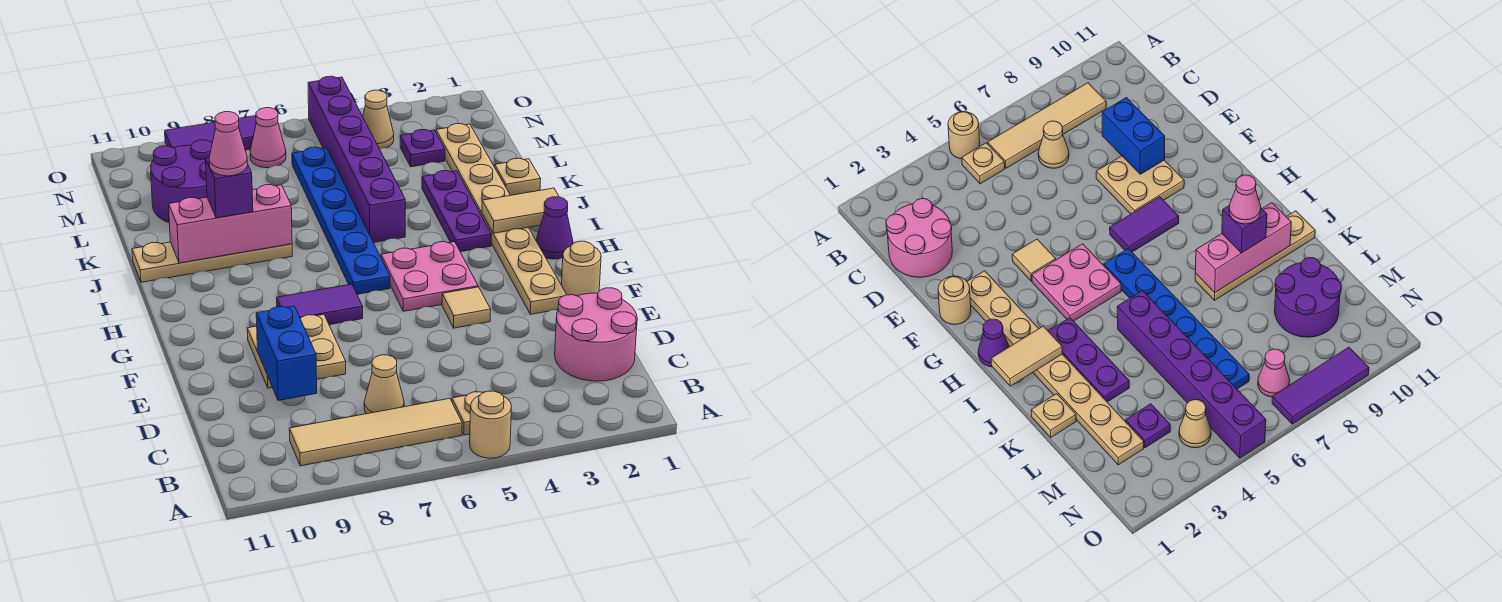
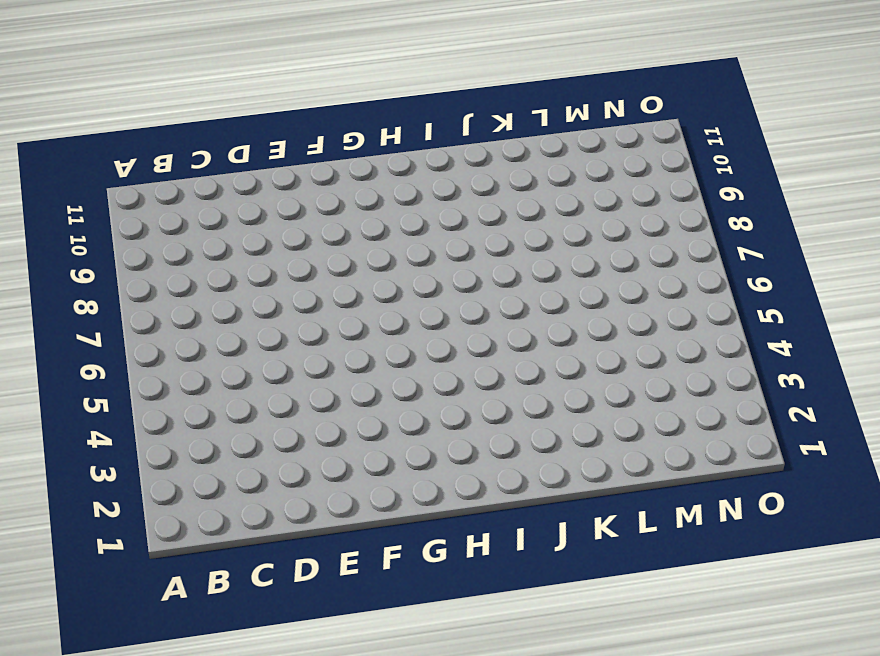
none -> tan 1x1 round brick [470,391,512,458]
none -> tan 1x1 plate [452,392,484,435]
none -> tan 1x4 tile [289,398,462,466]

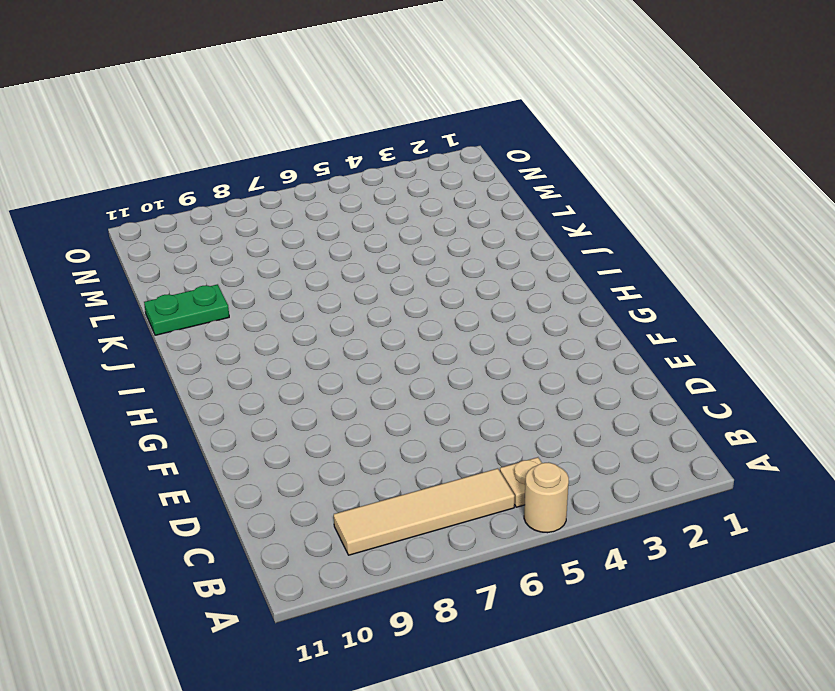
green 1x2 plate [144,284,229,335] -> none
none -> pink 2x2 round brick [555,288,637,381]
none -> tan 1x1 cone [364,355,404,414]
none -> tan 2x2 plate [247,314,346,388]

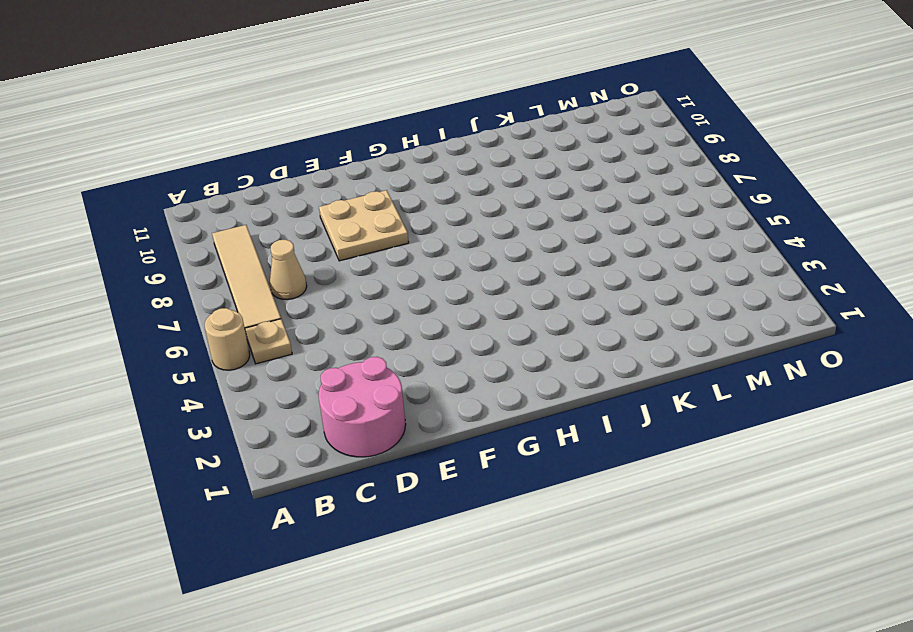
none -> tan 1x1 round brick [561,241,601,296]
none -> tan 1x8 plate [436,124,567,314]
none -> tan 1x1 tile [442,287,491,328]

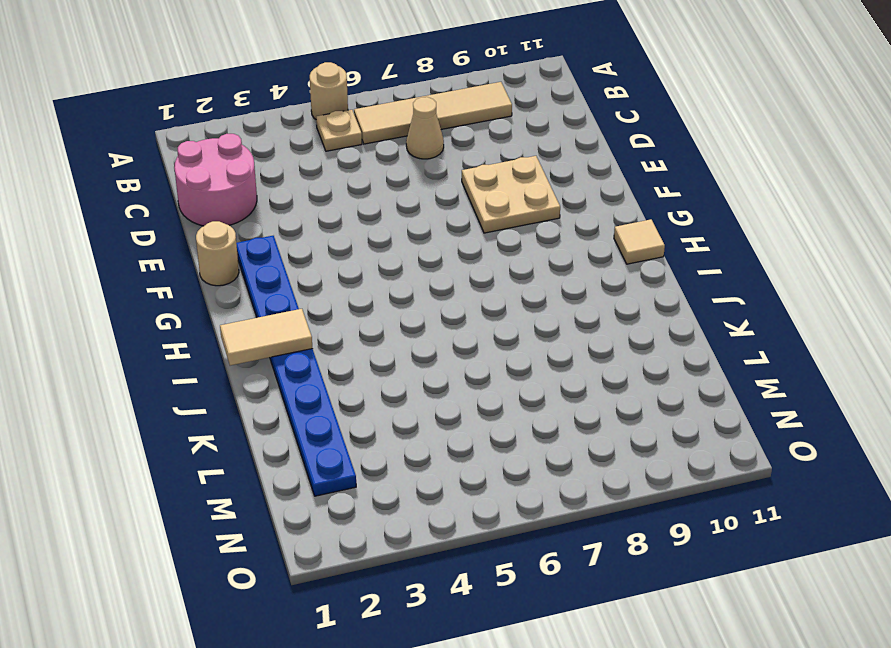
blue 1x8 plate [236,236,356,496] -> tan 1x8 plate [436,124,567,314]
tan 1x1 tile [614,219,665,264] -> tan 1x1 tile moved to [442,287,491,328]
none -> pink 2x2 plate [381,242,478,311]
none -> purple 1x2 tile [277,284,363,325]
none -> purple 1x1 cone [536,197,573,259]

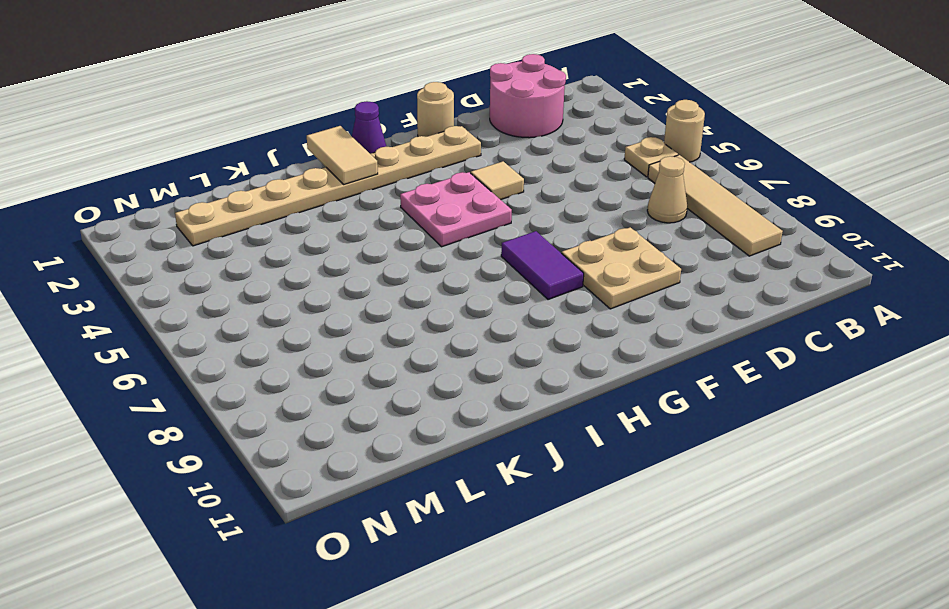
none -> blue 1x6 plate [292,147,390,294]
none -> purple 1x3 plate [422,170,492,252]
none -> purple 1x6 brick [308,76,405,242]

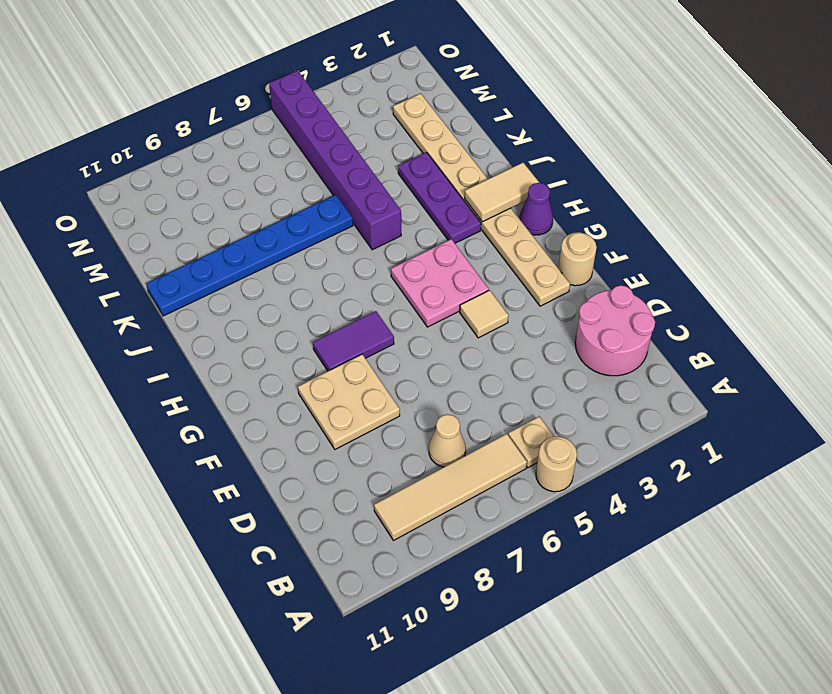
blue 1x6 plate [146,195,353,316] -> blue 1x6 plate turned to [292,147,390,294]
none -> tan 1x4 plate [132,242,292,282]
none -> tan 1x1 plate [495,158,541,195]
none -> purple 2x2 round brick [151,140,212,223]

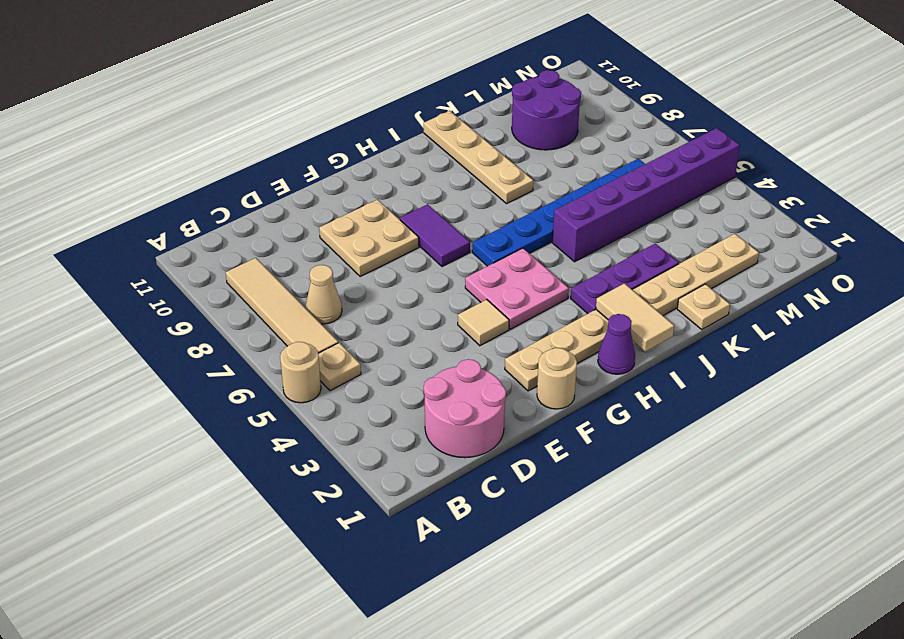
none -> purple 1x1 plate [400,130,445,167]
none -> tan 1x1 cone [363,90,394,149]
none -> pink 1x1 cone [250,108,286,168]

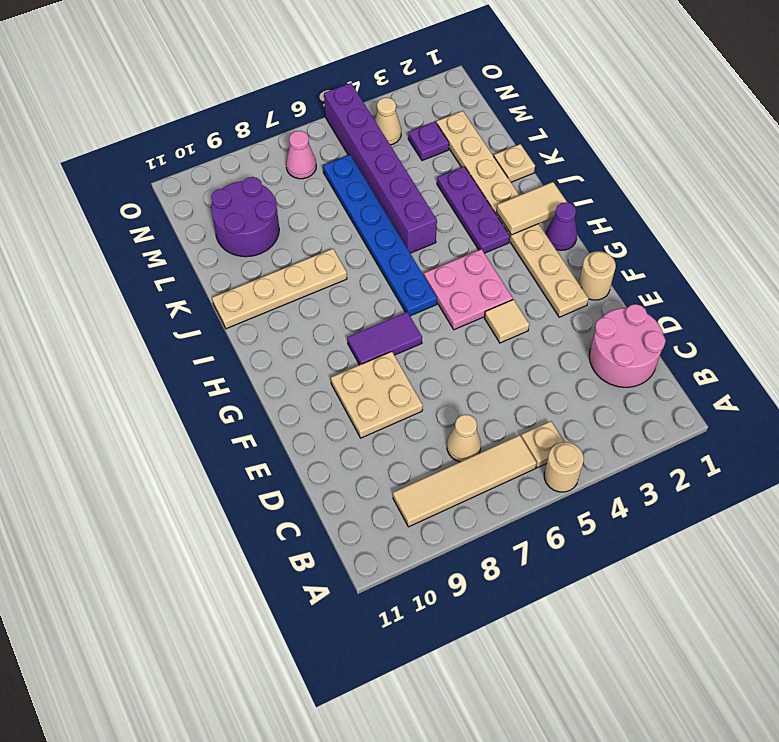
none -> purple 1x3 tile [165,116,256,150]
none -> blue 1x2 brick [256,306,317,400]
none -> pink 1x3 brick [169,185,292,263]

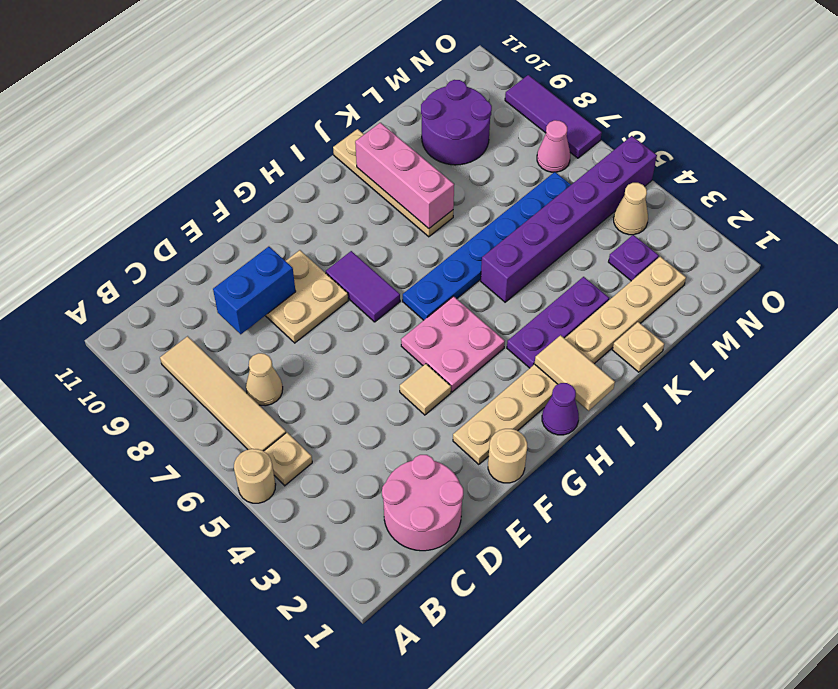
none -> purple 1x1 brick [205,158,253,218]
none -> pink 1x1 cone [209,112,248,176]

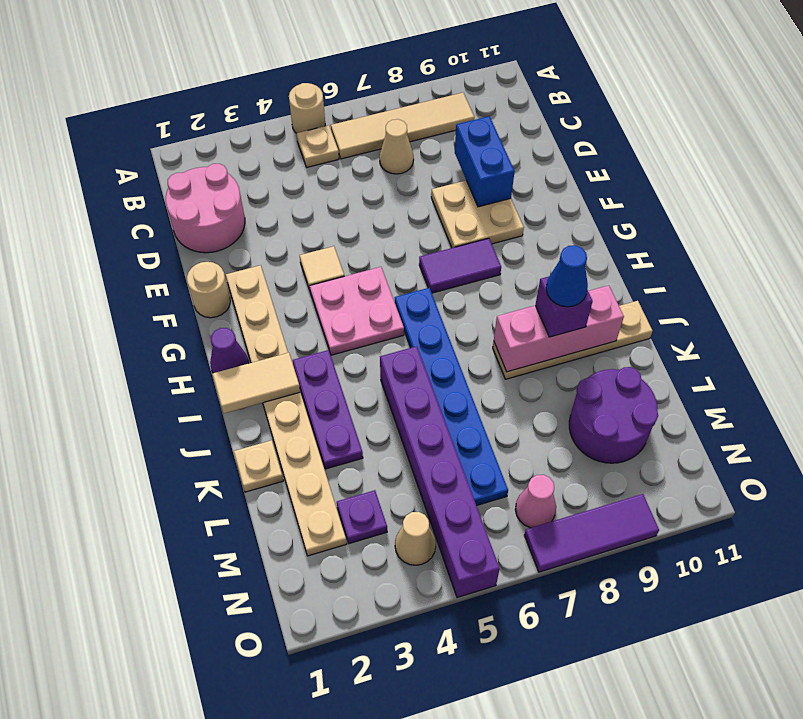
blue 1x1 cone [546,245,588,307] -> pink 1x1 cone [209,112,248,176]

